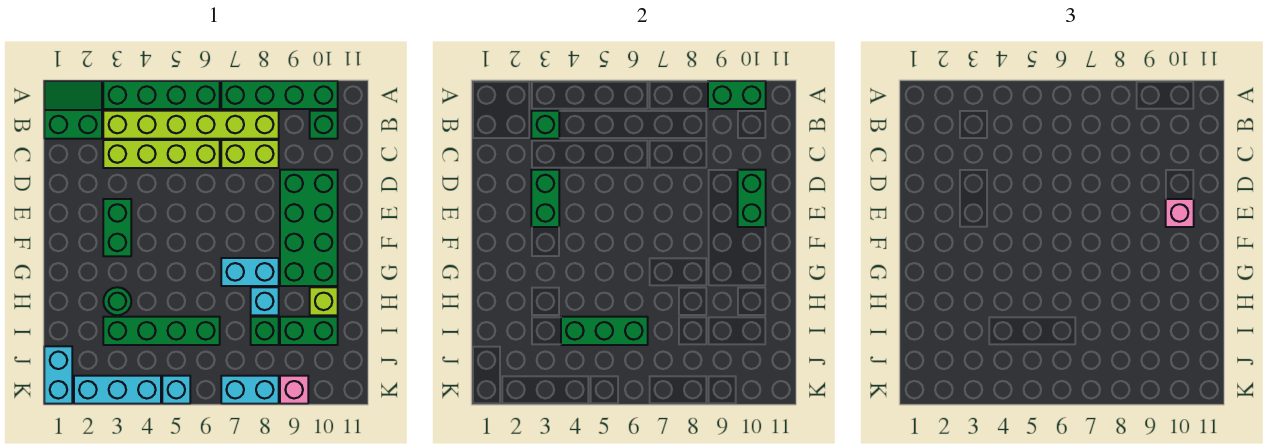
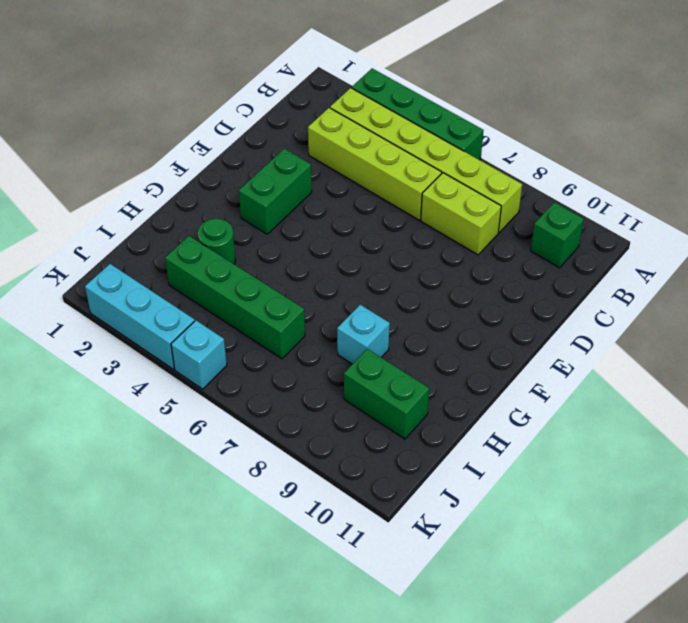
none -> green 2x2 slope [44,81,102,139]
none -> green 1x4 brick [221,81,338,109]
none -> green 2x4 brick [280,170,338,286]

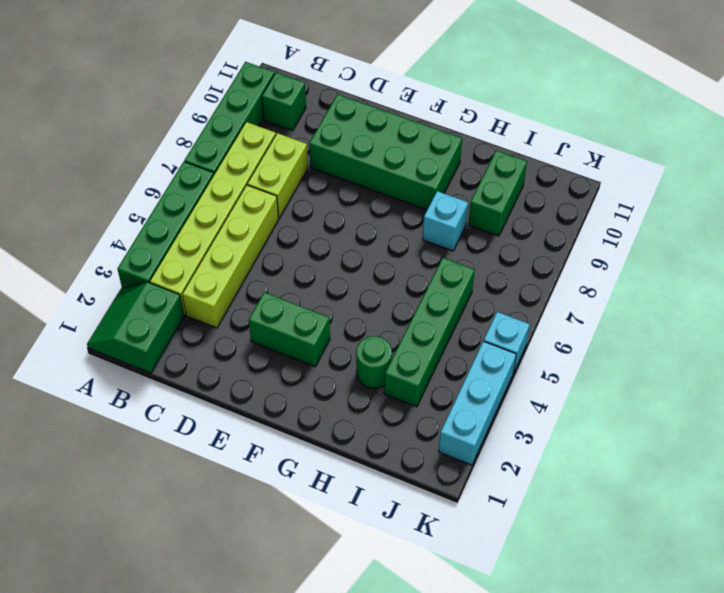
none -> cyan 1x2 brick [221,258,279,286]
none -> lime 1x1 brick [310,287,338,315]
none -> green 1x1 brick [251,317,279,345]

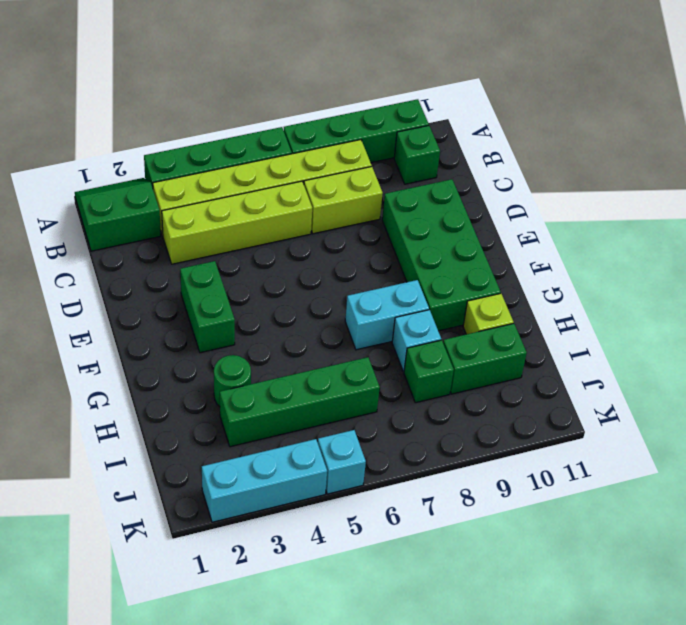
none -> cyan 1x2 brick [44,346,72,404]
none -> cyan 1x2 brick [221,376,279,404]
none -> pink 1x1 brick [280,376,308,404]

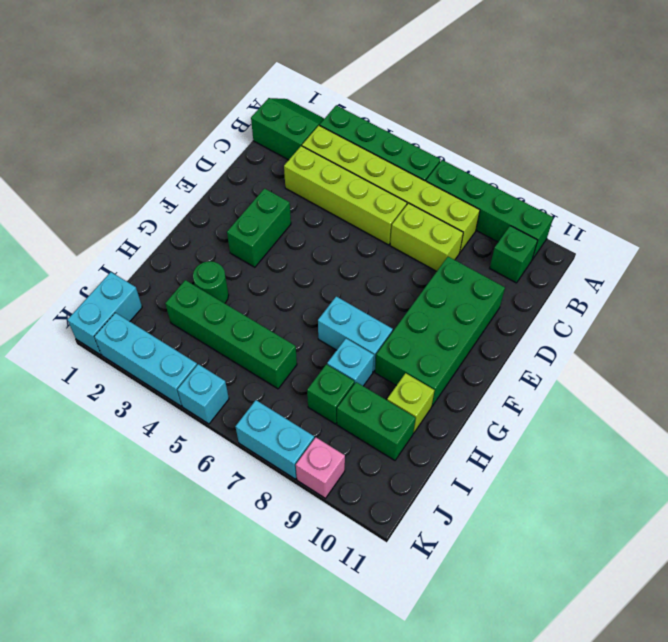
none -> green 1x2 brick [708,81,766,109]
none -> green 1x1 brick [531,111,559,139]
none -> green 1x2 brick [531,170,559,227]

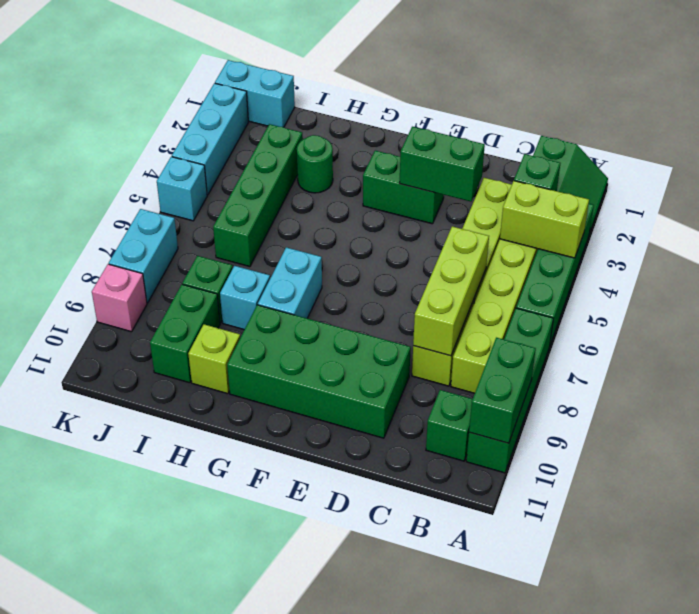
lime 1x2 brick [500,181,589,258] -> none
lime 1x3 brick [413,226,489,356] -> none
none -> green 1x2 brick [738,170,766,227]
none -> green 1x3 brick [561,317,648,345]
none -> pink 1x1 brick [1166,199,1194,227]

